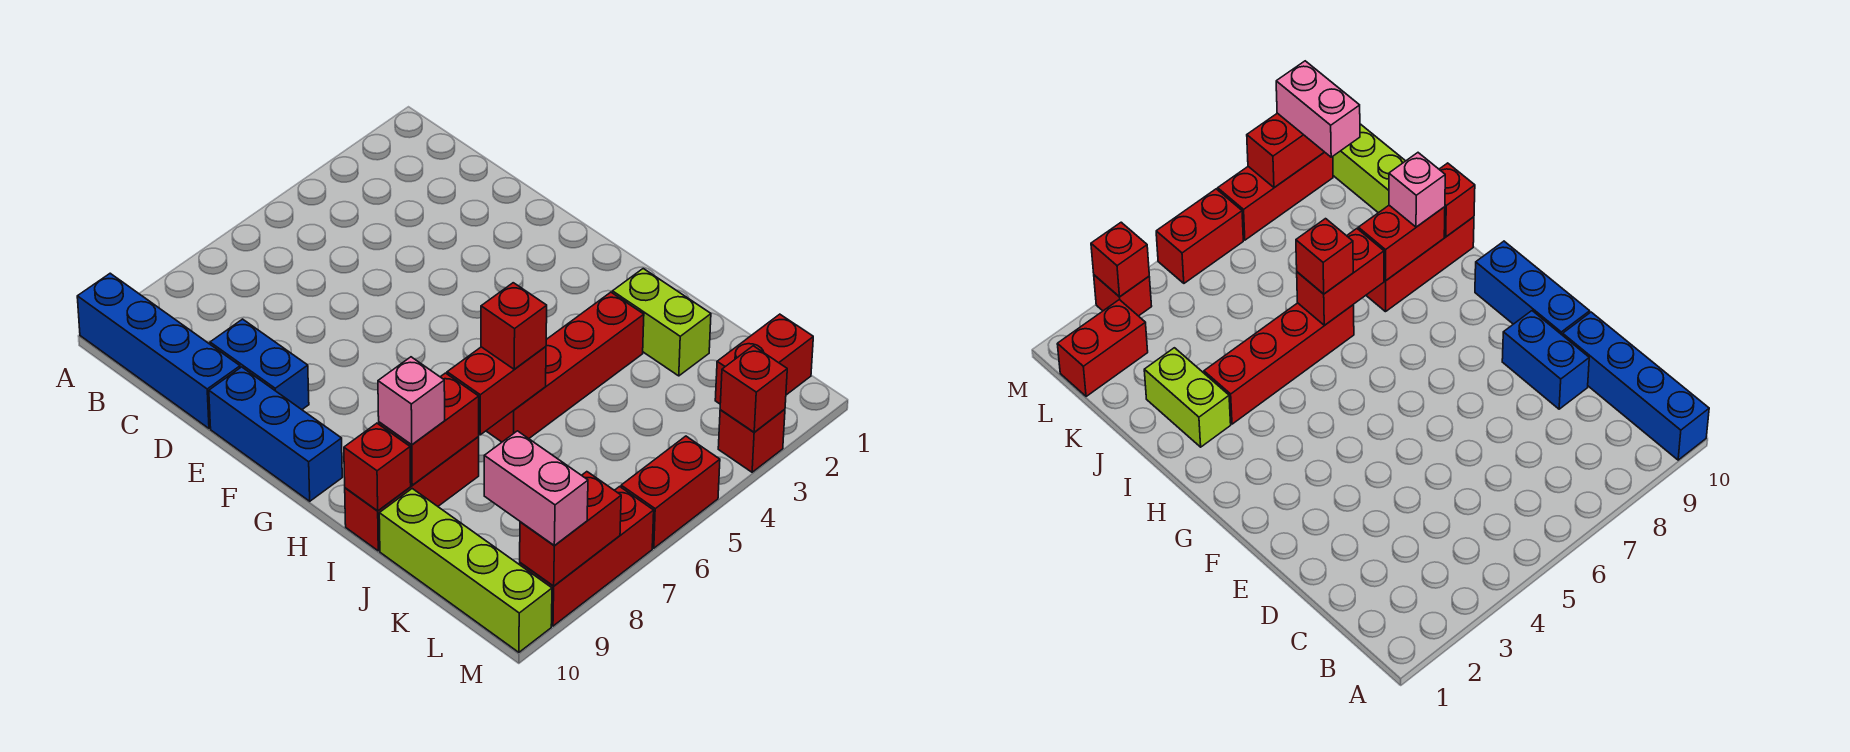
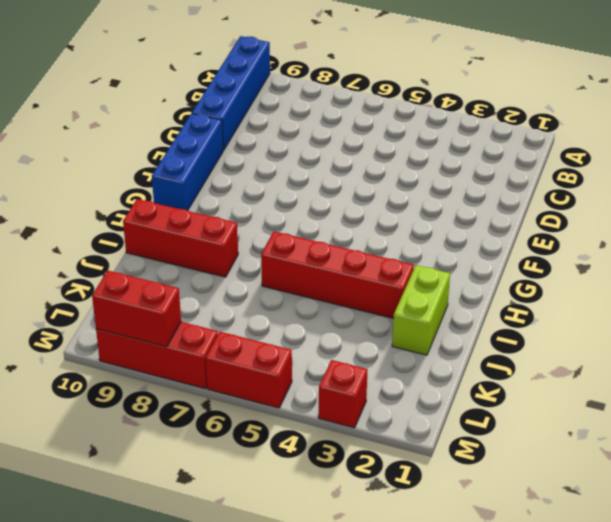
none -> blue 1x2 brick [210,319,309,410]
none -> lime 1x4 brick [379,489,552,652]
none -> red 1x2 brick [715,314,813,404]

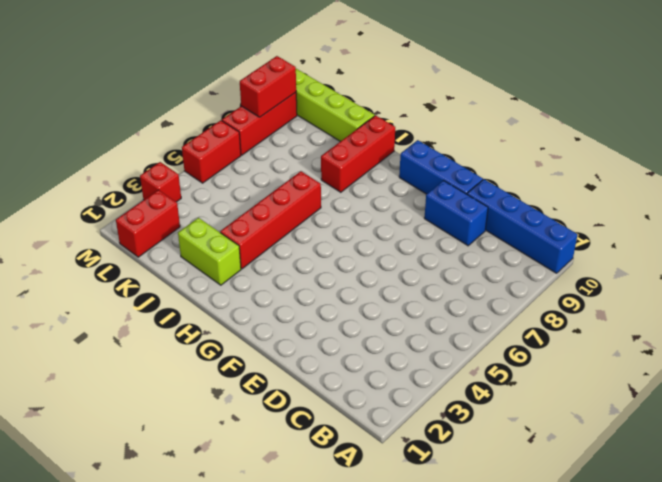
none -> red 1x2 brick [447,347,546,435]
none -> red 1x2 brick [379,373,479,485]
none -> red 1x1 brick [344,423,411,511]

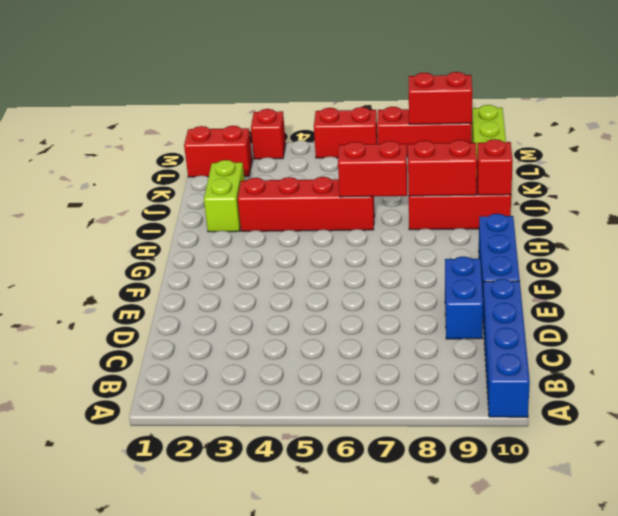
none -> red 1x1 brick [720,346,787,432]
none -> red 1x1 brick [481,283,547,369]
none -> pink 1x1 brick [378,357,445,445]

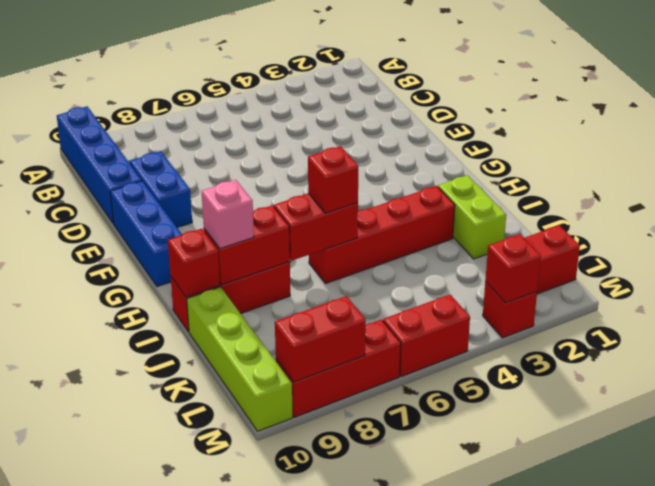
none -> pink 1x2 brick [484,431,588,545]

